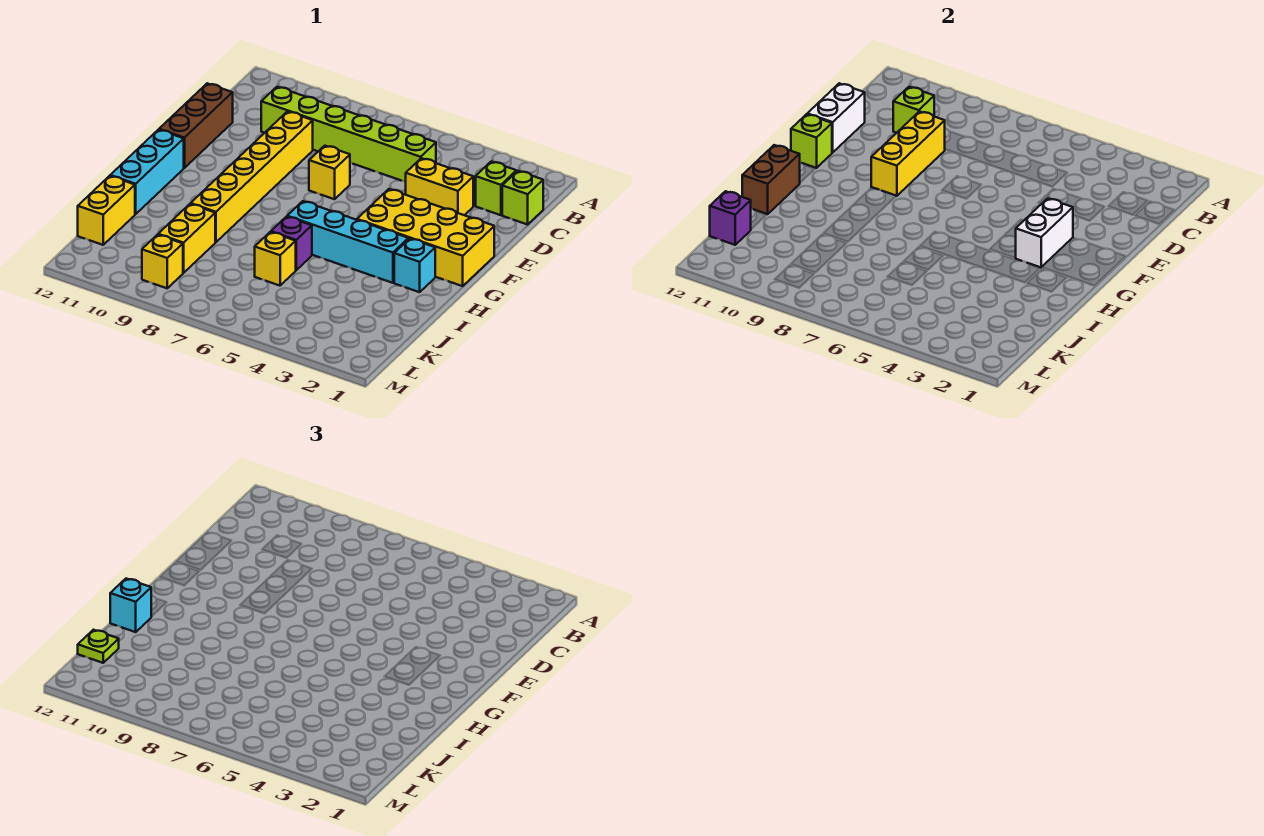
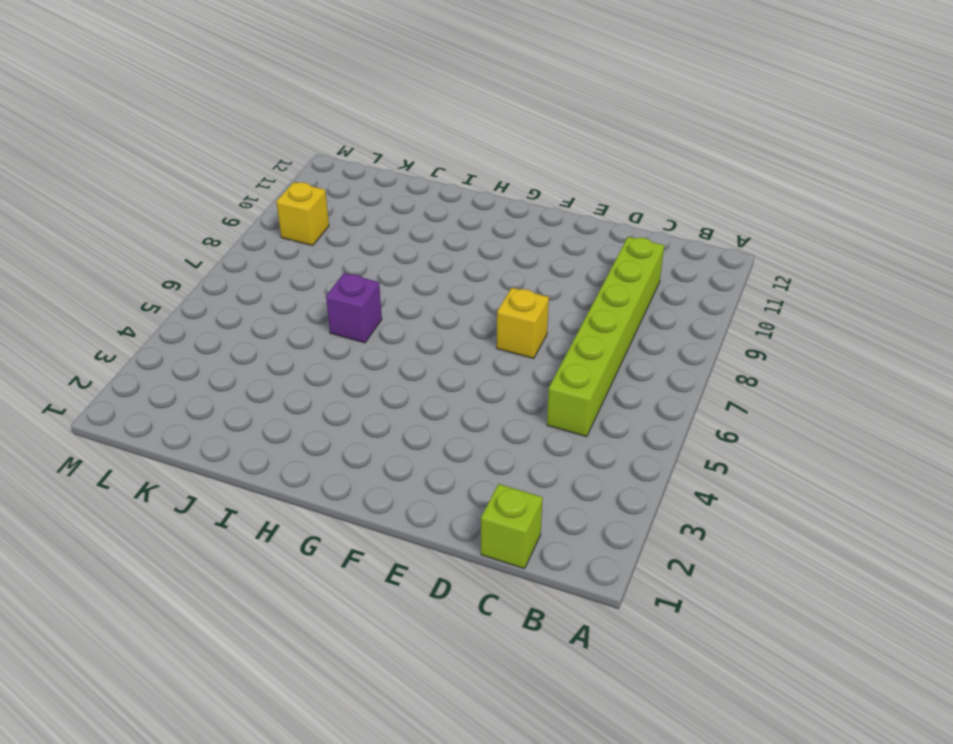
none -> lime 1x1 brick [476,162,516,215]
none -> yellow 1x2 brick [406,158,473,215]
none -> yellow 1x6 brick [191,112,313,242]

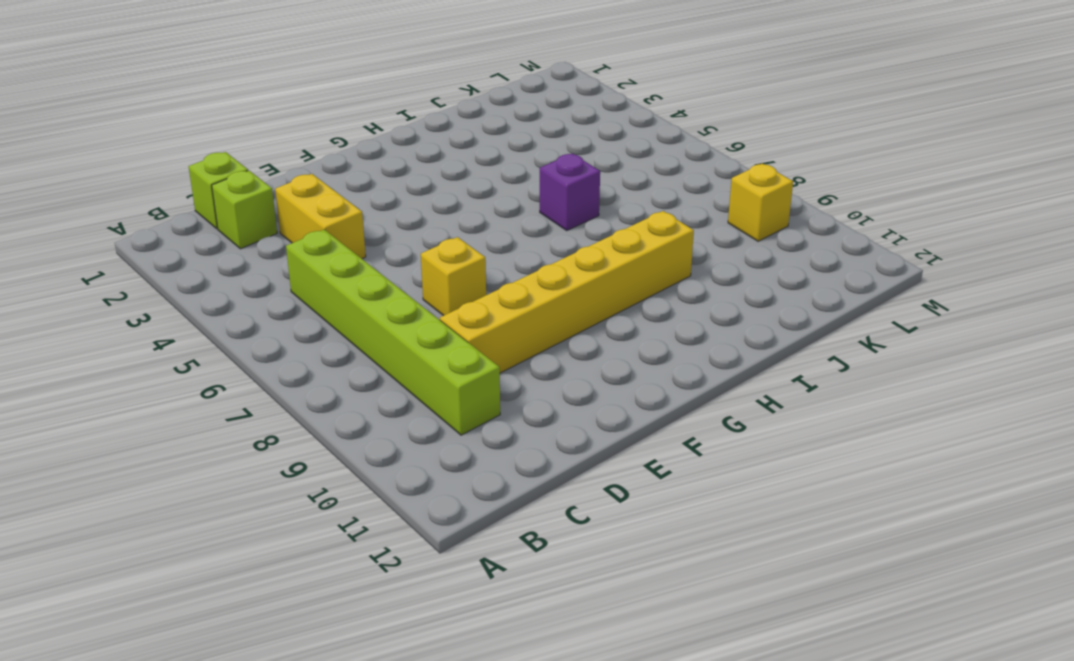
none -> brown 1x3 brick [159,83,233,168]
none -> yellow 2x4 brick [357,189,494,286]
none -> cyan 1x3 brick [110,130,184,214]

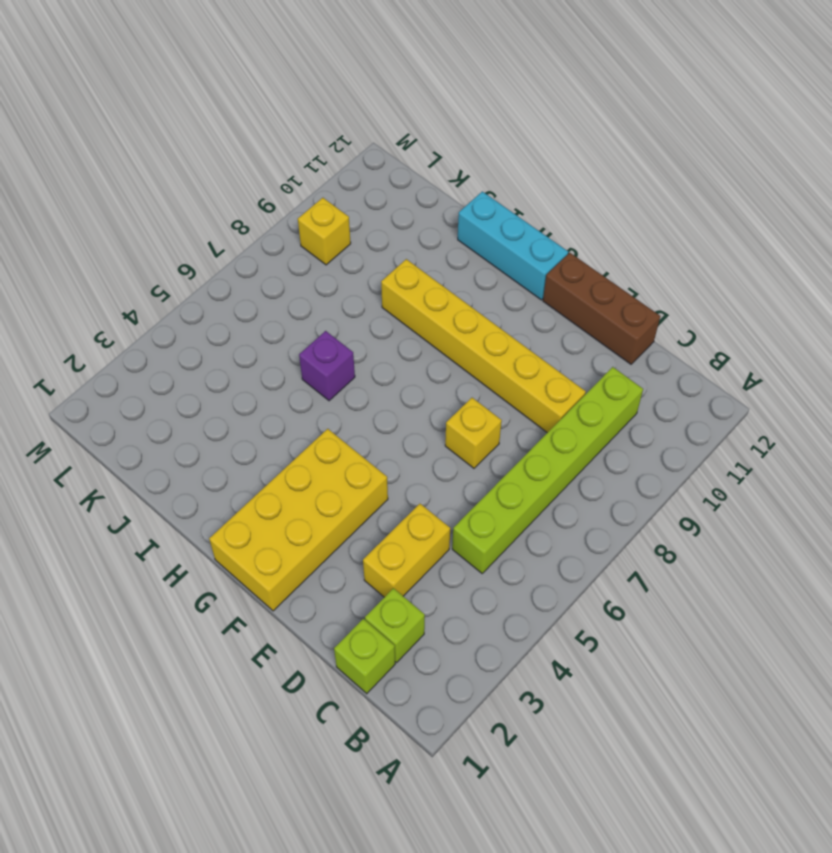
none -> cyan 1x1 brick [394,239,435,292]
none -> cyan 1x4 brick [287,201,408,283]
none -> yellow 1x1 brick [255,232,296,286]

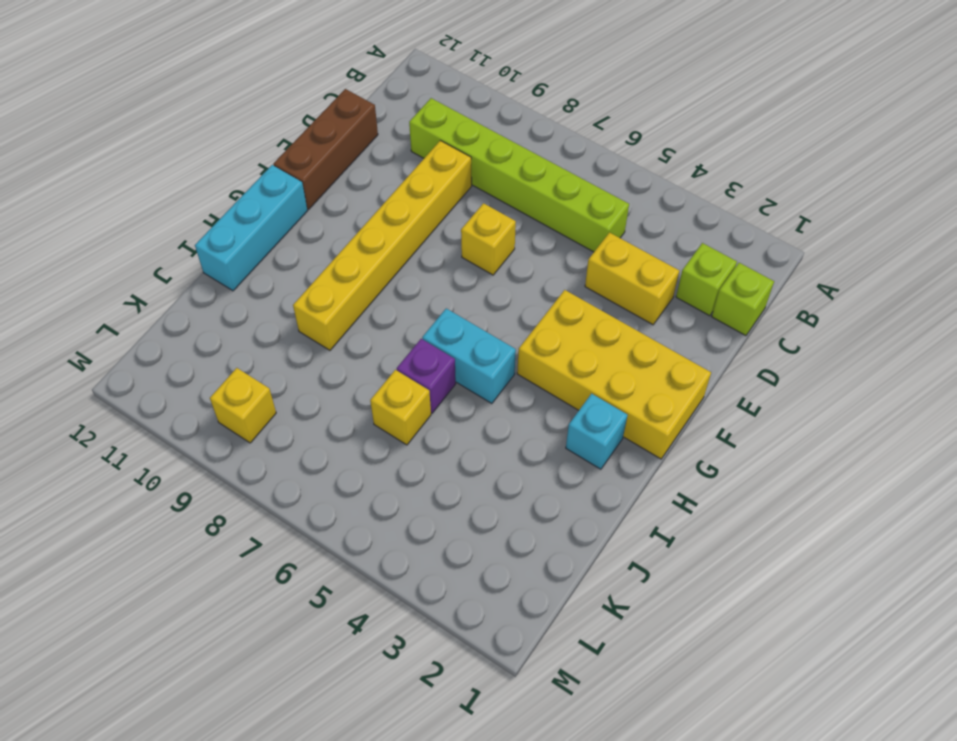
cyan 1x2 brick [422,308,516,404] -> cyan 1x4 brick [287,201,408,283]
none -> yellow 1x2 brick [158,204,215,273]
none -> yellow 1x2 brick [78,176,135,245]
none -> lime 1x1 brick [893,87,934,133]

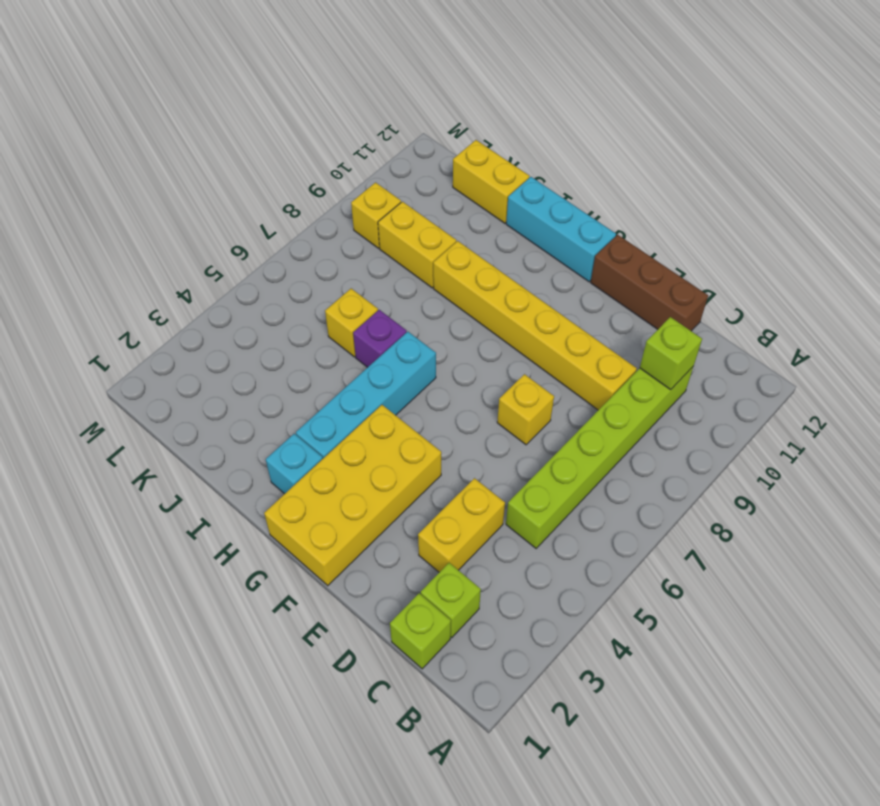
none -> yellow 1x3 brick [871,112,945,196]
none -> white 1x2 brick [808,83,865,153]
none -> white 1x2 brick [1016,198,1073,267]

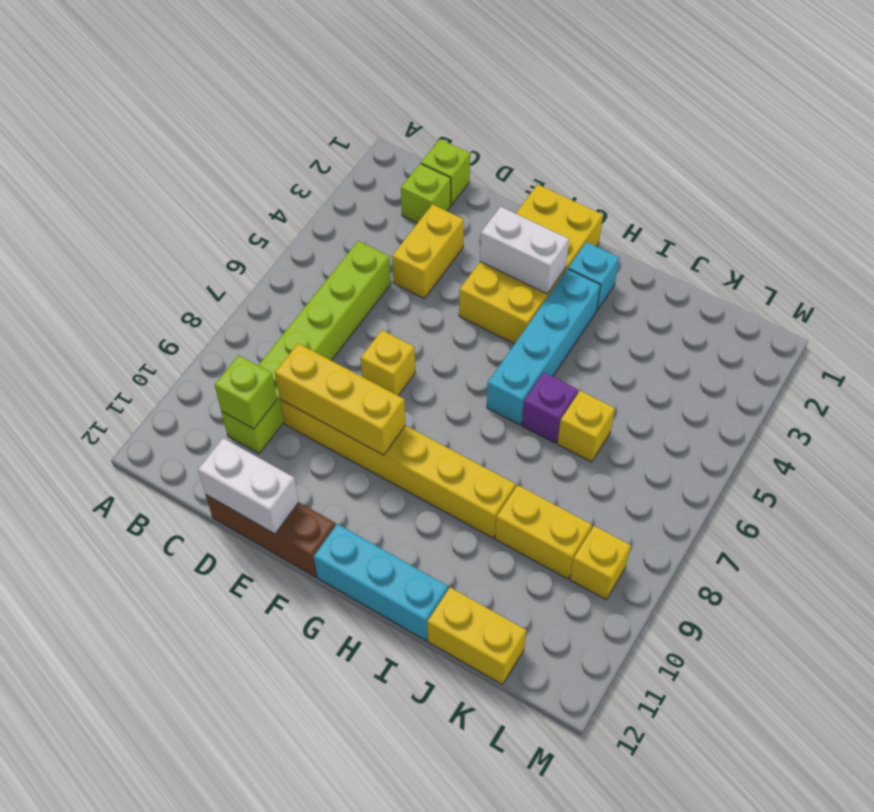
none -> lime 1x1 brick [791,114,832,168]
none -> brown 1x2 brick [742,145,800,214]
none -> purple 1x1 brick [710,191,751,245]

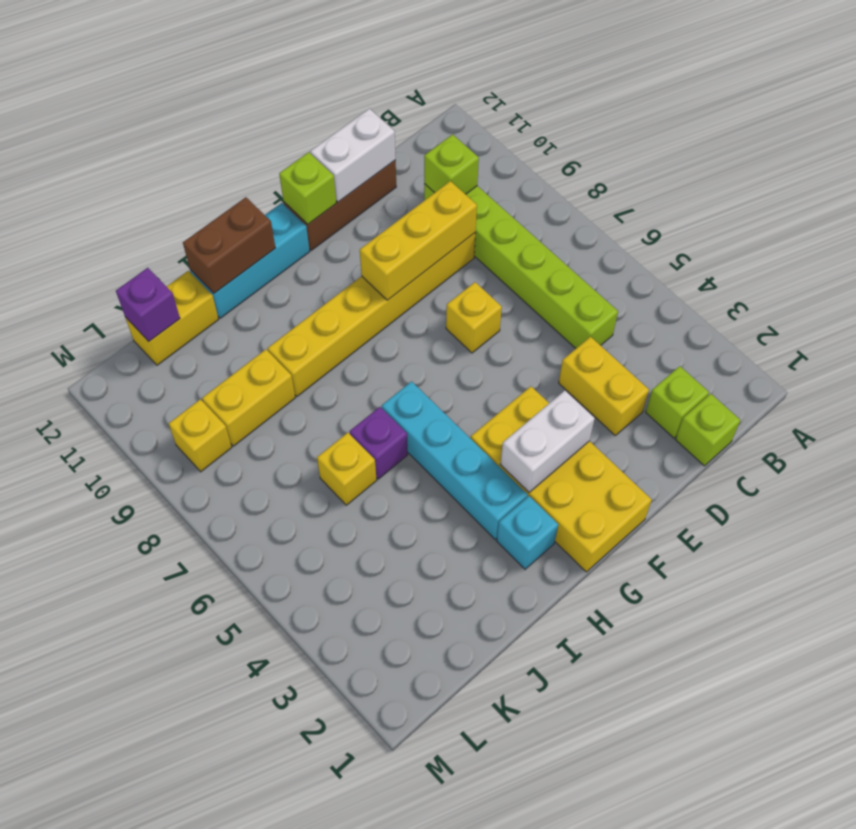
none -> cyan 1x1 brick [110,579,151,632]
none -> lime 1x1 plate [78,630,119,663]

